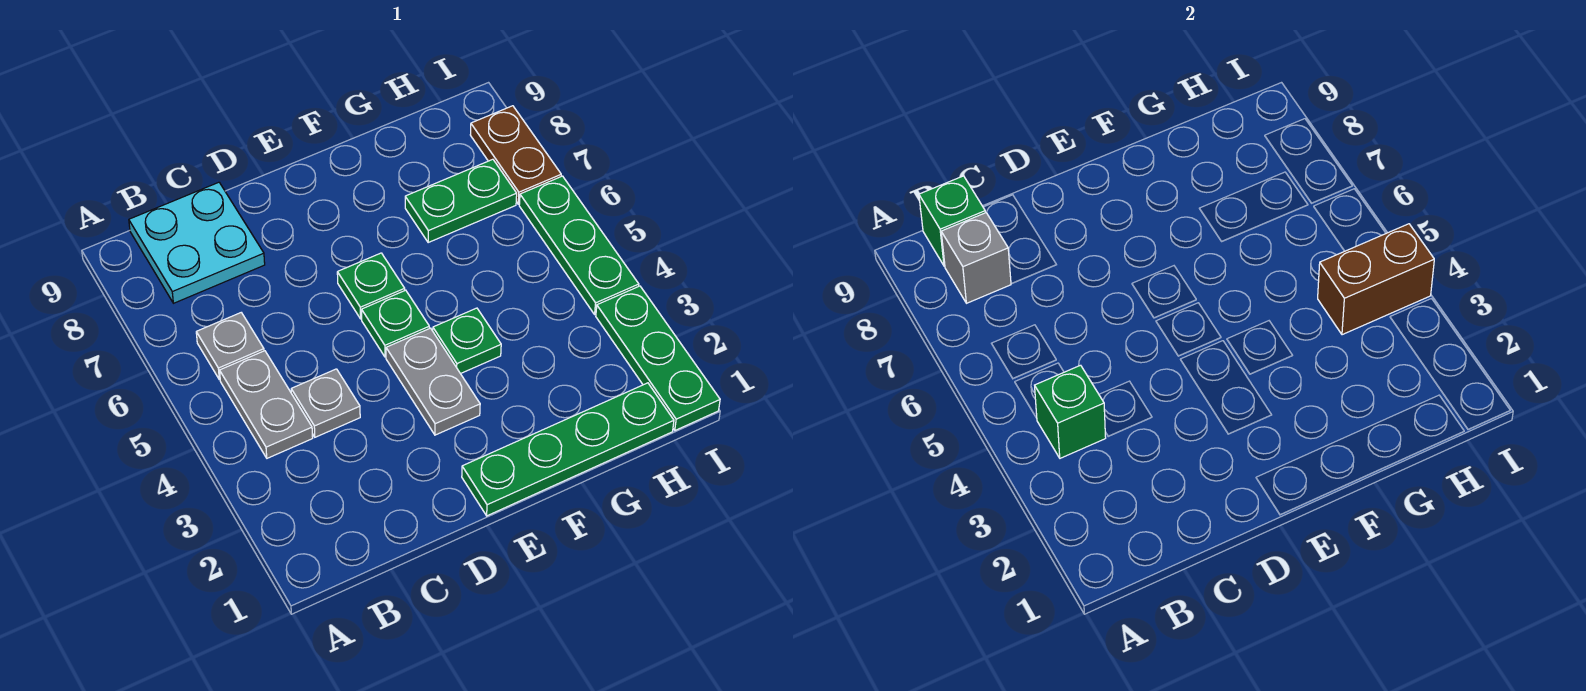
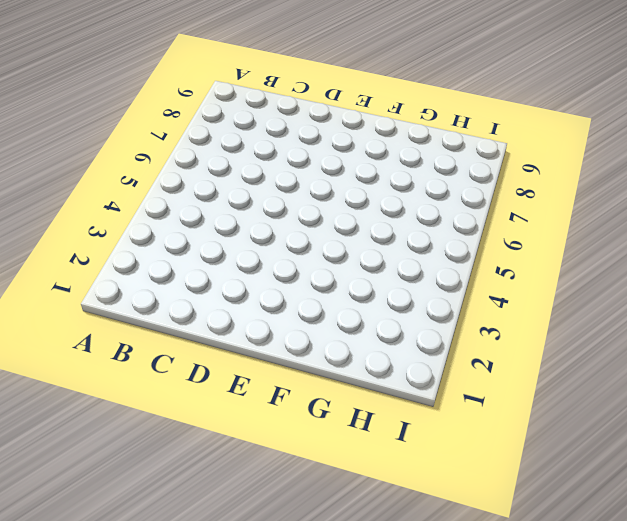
none -> grey 1x2 plate [220,351,313,458]
none -> grey 1x1 plate [196,313,264,380]
none -> cyan 2x2 plate [129,182,265,303]

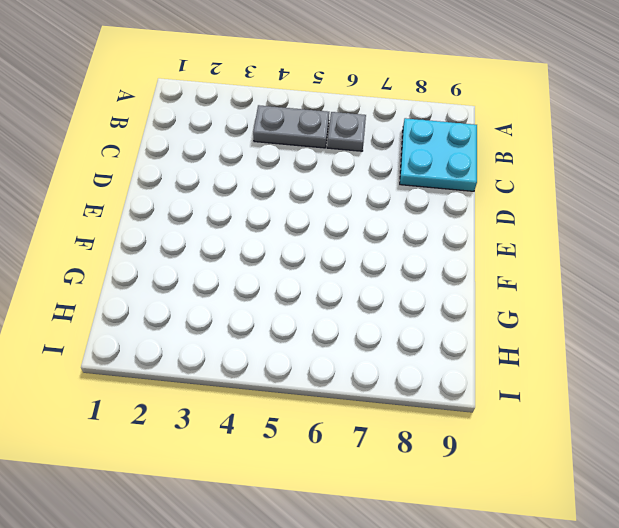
none -> grey 1x1 plate [291,369,360,437]
none -> green 1x4 plate [462,383,674,516]
none -> grey 1x2 plate [386,328,480,435]

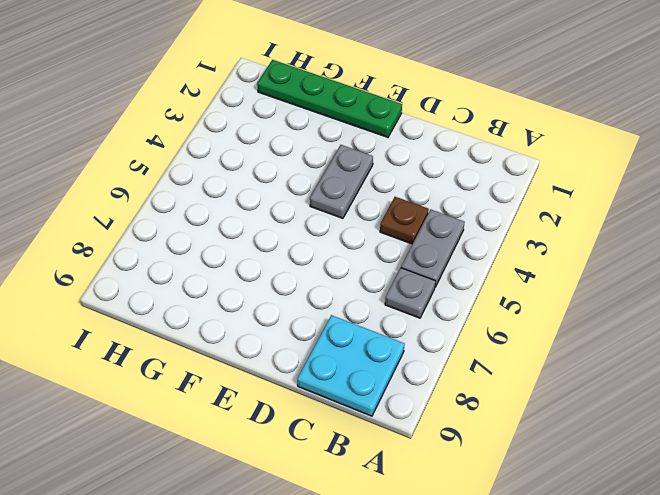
brown 1x1 plate [380,197,429,244] -> grey 1x1 plate [291,369,360,437]
none -> green 1x1 plate [362,290,429,357]
none -> green 1x1 plate [337,253,405,319]
none -> green 1x1 plate [433,308,501,374]

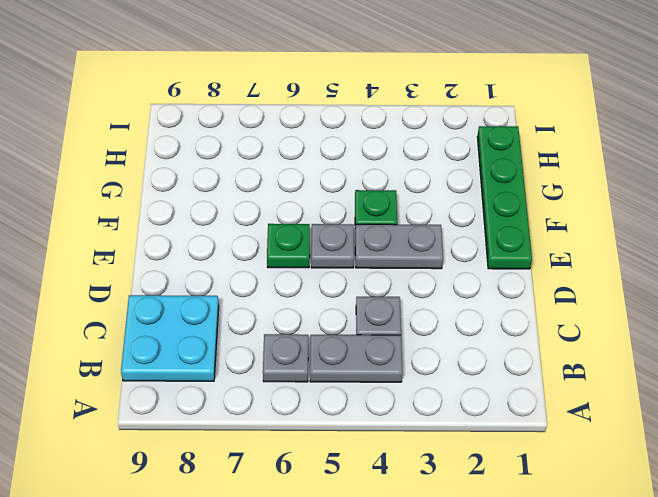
grey 1x1 plate [311,224,354,268] -> green 1x1 plate [362,290,429,357]
none -> green 1x2 plate [405,159,517,242]
none -> green 1x3 plate [596,286,720,430]
none -> green 1x3 plate [519,176,639,314]

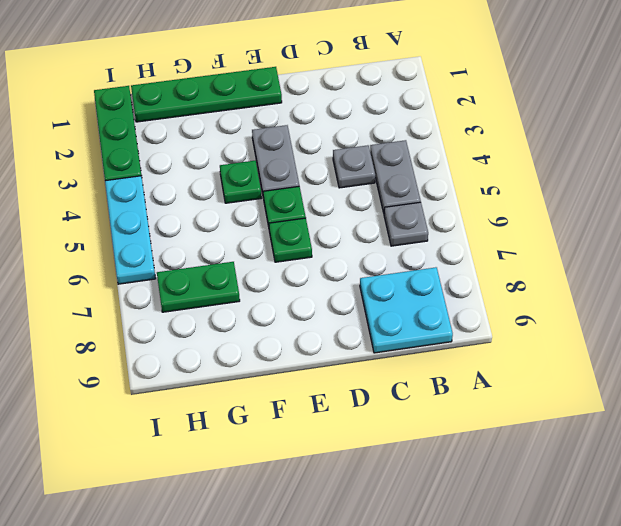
cyan 1x3 plate [105,176,156,284] -> green 1x3 plate [519,176,639,314]
none -> brown 1x2 plate [470,106,561,204]
none -> green 1x1 brick [1035,365,1106,458]
none -> grey 1x1 brick [941,213,1011,303]

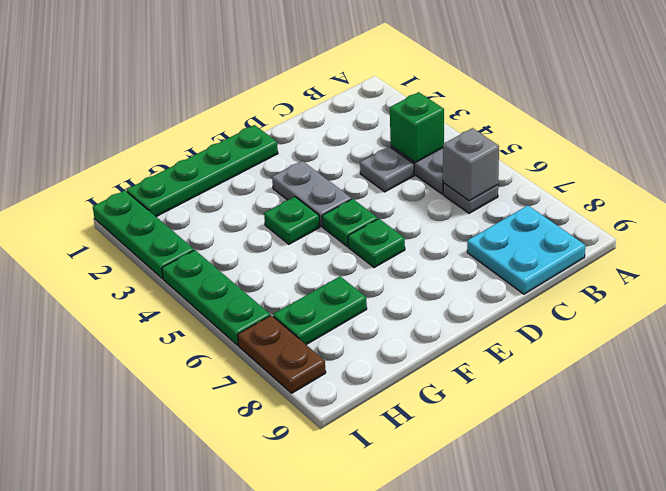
grey 1x1 brick [443,128,499,201] -> grey 1x1 brick moved to [941,213,1011,303]
none -> green 1x1 brick [919,176,985,266]
none -> brown 1x2 brick [1318,224,1434,335]

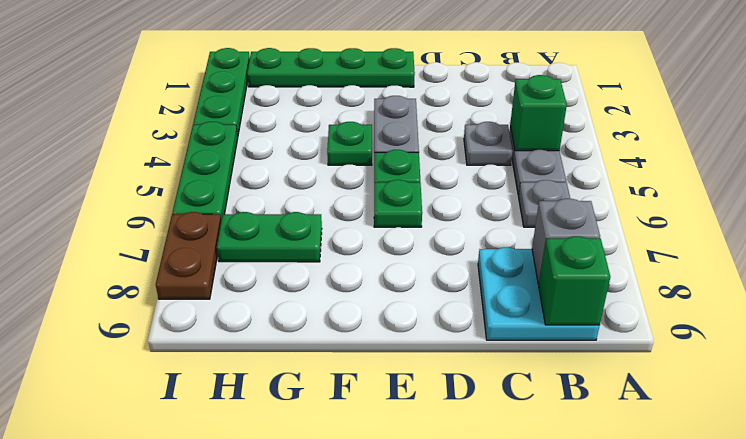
none -> brown 1x2 brick [1318,224,1434,335]

